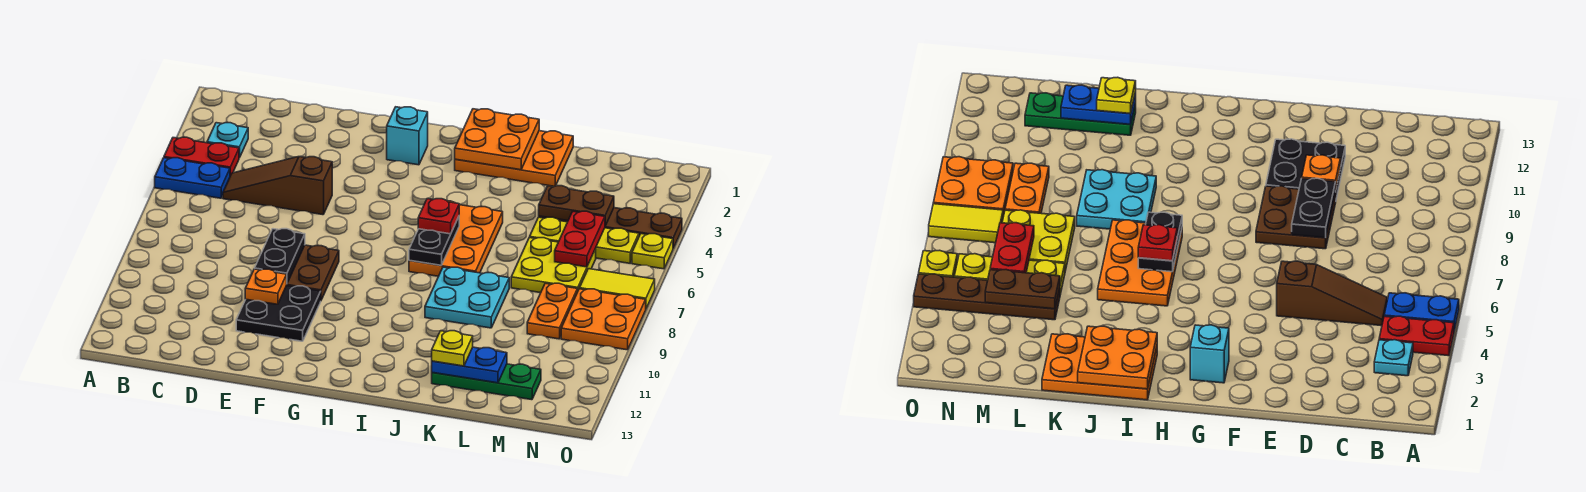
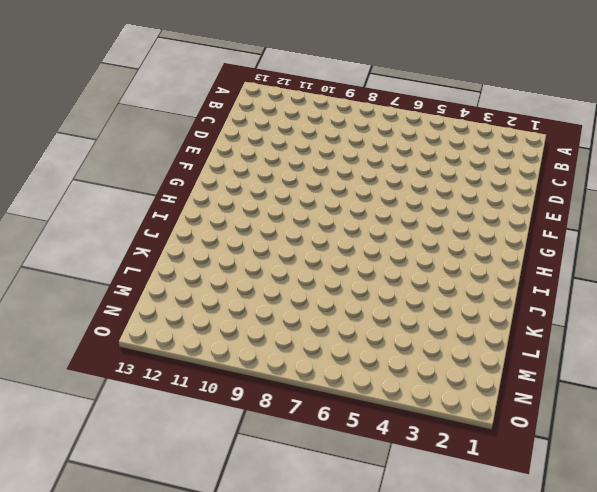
none -> red 1x2 plate [164,137,239,175]
none -> blue 1x2 plate [155,158,230,198]
none -> cyan 1x1 plate [207,123,248,158]

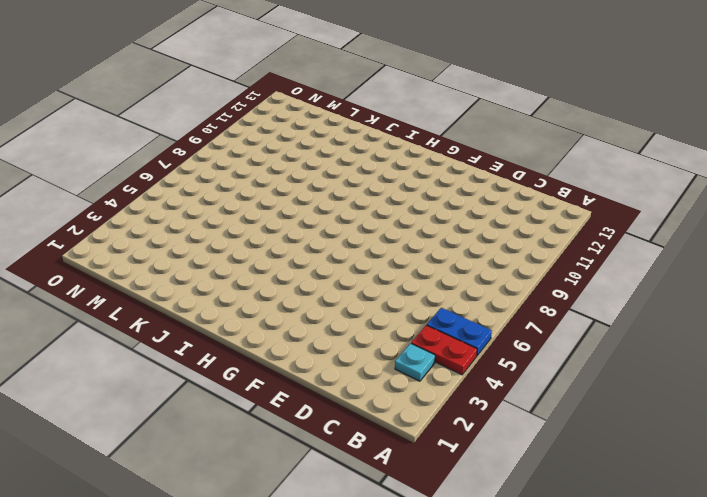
none -> brown 1x3 slope [223,157,332,215]
none -> brown 2x2 plate [287,245,339,300]
none -> black 2x2 plate [236,286,321,341]

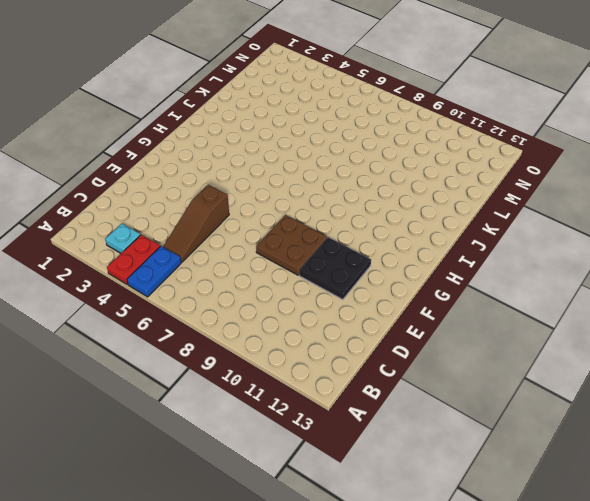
none -> cyan 1x1 brick [387,107,428,165]
none -> orange 2x3 plate [455,131,573,186]
none -> orange 2x3 plate [409,201,503,276]

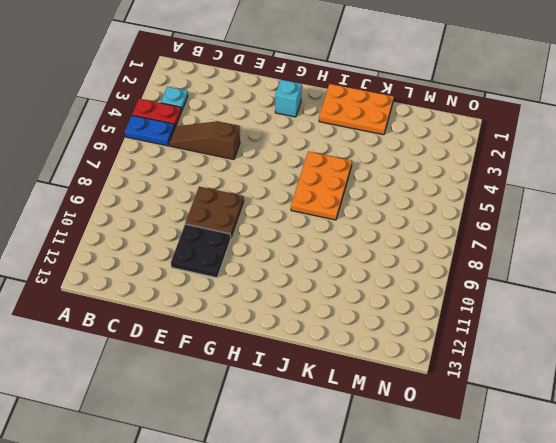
none -> cyan 2x2 plate [425,267,509,328]
none -> green 1x3 plate [432,364,541,400]
none -> brown 1x4 plate [539,208,682,248]

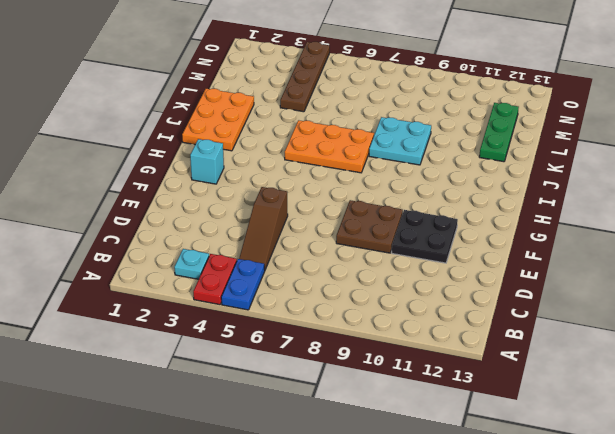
none -> yellow 1x3 plate [530,217,639,263]
none -> yellow 2x2 plate [511,238,596,293]
none -> orange 1x2 plate [527,283,577,339]

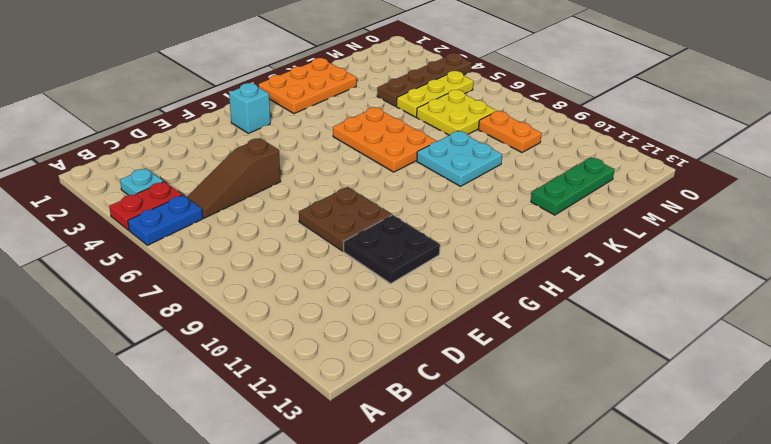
none -> yellow 1x2 tile [580,269,655,308]
none -> orange 2x2 plate [561,289,646,350]
none -> yellow 1x1 plate [632,234,673,269]

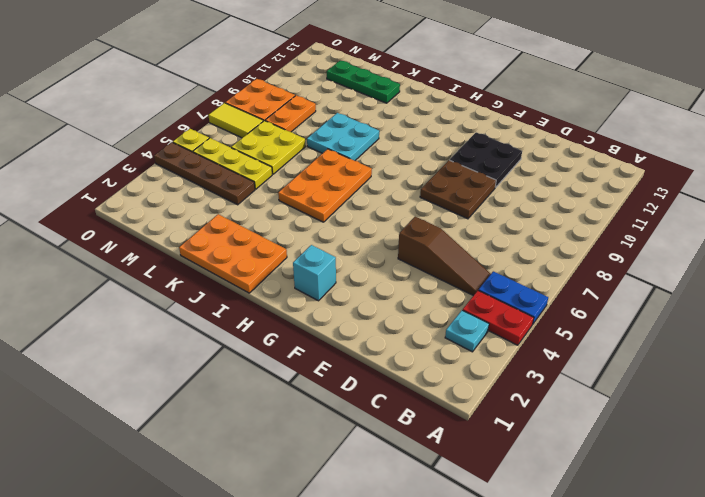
none -> black 1x2 plate [255,229,305,283]
none -> orange 1x1 plate [245,269,287,304]
none -> orange 2x2 plate [455,109,539,170]

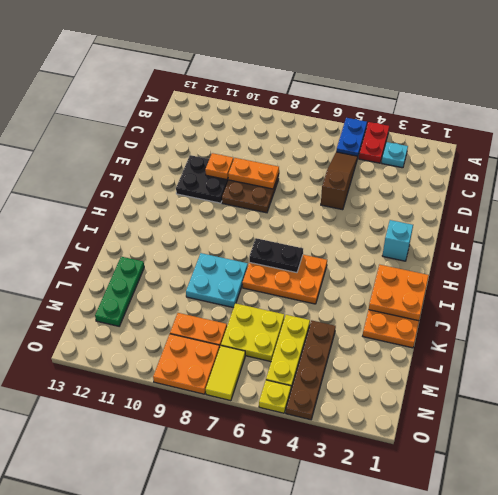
orange 1x2 plate [228,158,279,189] -> black 1x2 plate [255,229,305,283]
none -> blue 1x2 plate [432,347,507,383]
none -> brown 1x2 plate [539,186,614,226]
none -> red 1x2 plate [555,211,605,267]

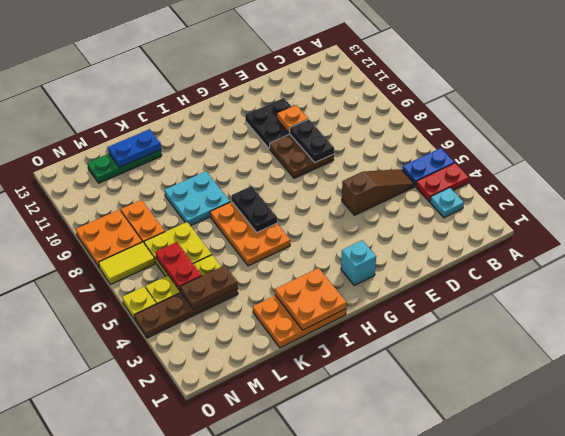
none -> red 1x1 plate [418,199,459,234]
none -> yellow 1x1 plate [432,331,473,366]

